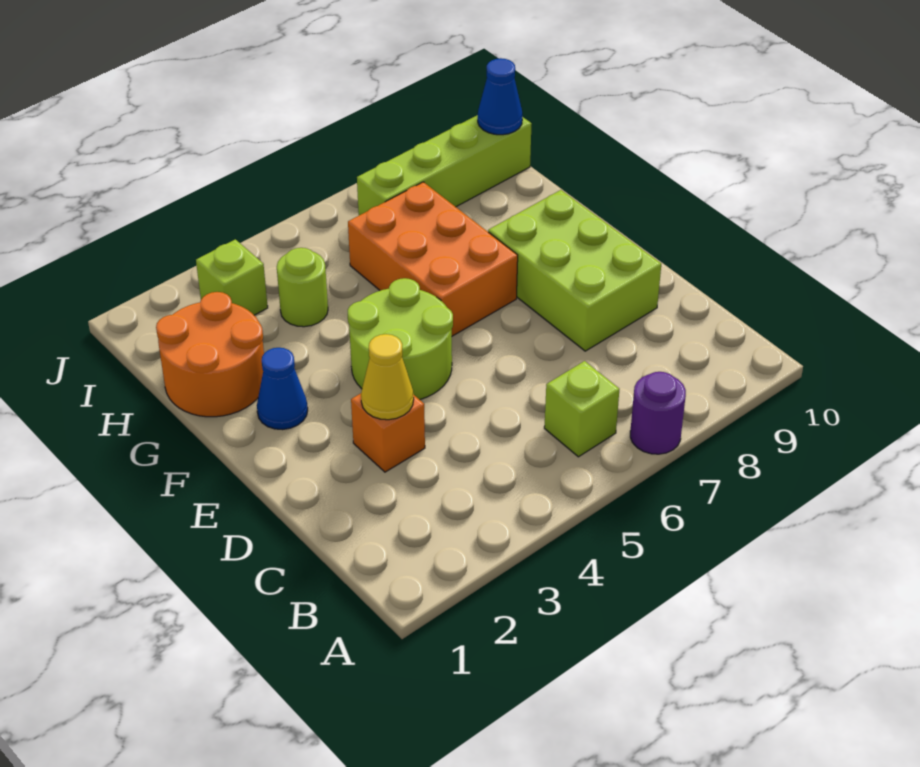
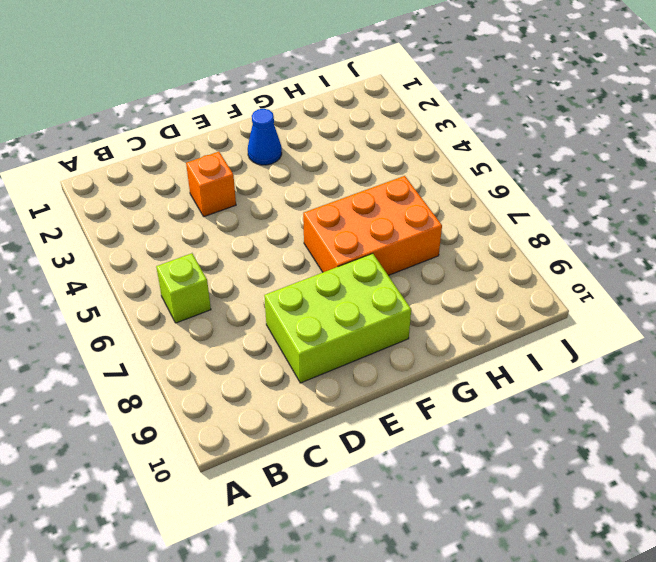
none -> purple 1x1 round brick [630,372,686,454]
none -> lime 2x2 round brick [348,278,453,400]
none -> orange 2x2 round brick [156,292,264,417]

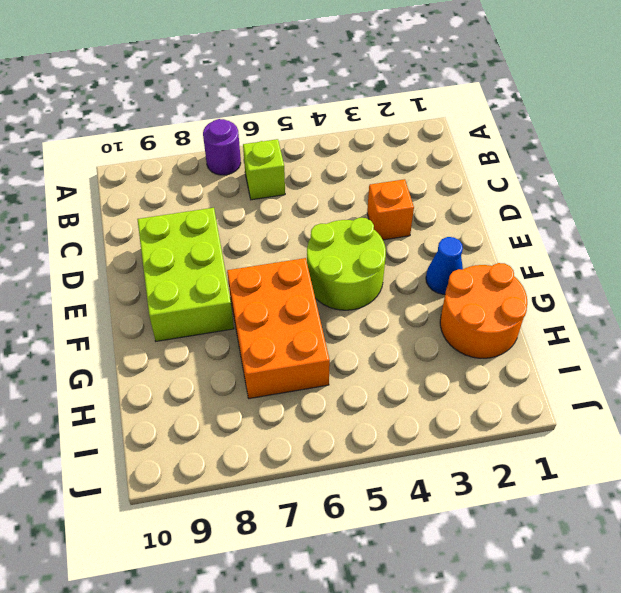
none -> lime 1x1 round brick [277,248,328,327]
none -> lime 1x1 brick [196,239,268,315]
none -> lime 1x4 brick [357,115,532,215]

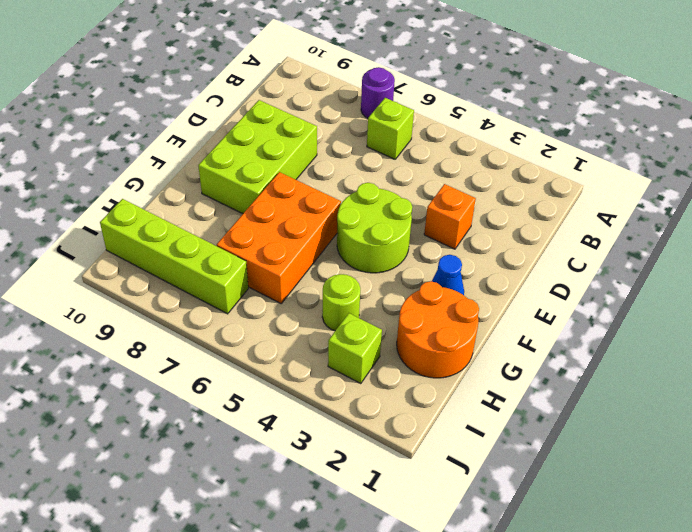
none -> yellow 1x1 cone [361,334,414,420]
none -> blue 1x1 cone [478,58,522,135]

